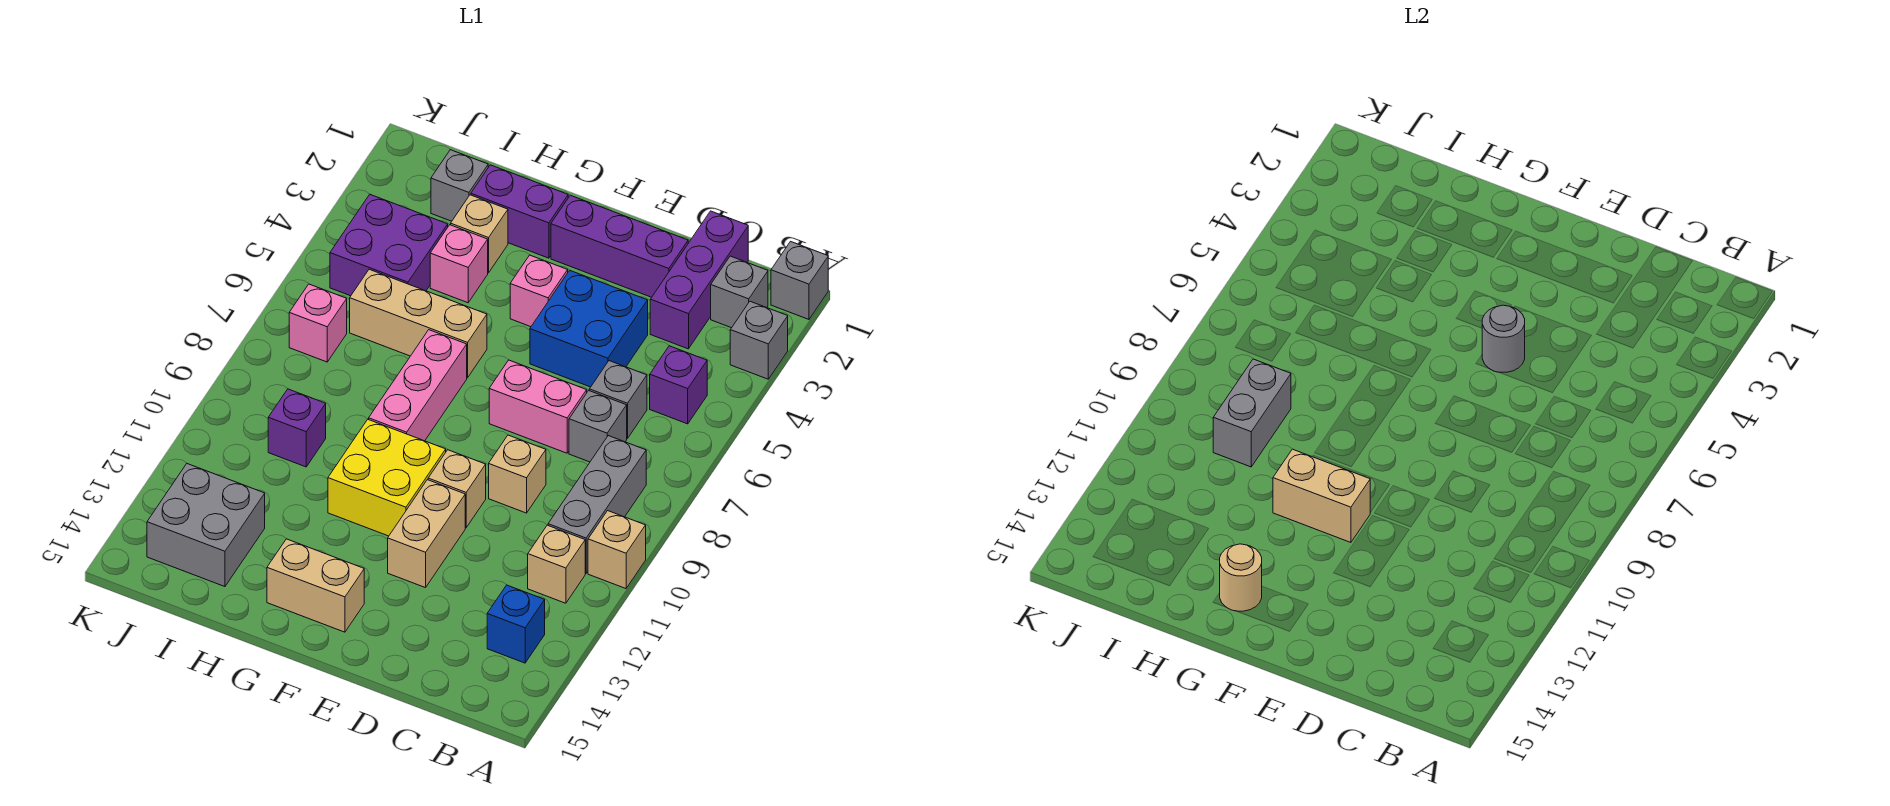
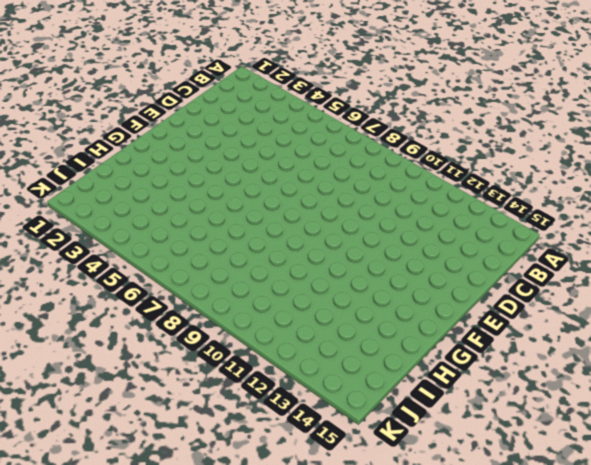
none -> grey 1x1 brick [771,242,828,319]
none -> grey 1x1 brick [730,301,788,379]
none -> tan 1x1 brick [588,511,646,589]
none -> grey 1x1 brick [711,256,768,328]

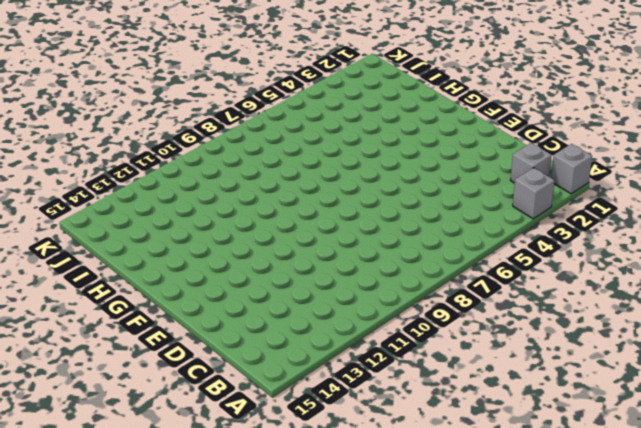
none -> tan 1x1 brick [588,511,646,589]
none -> purple 1x1 brick [650,346,707,424]
none -> grey 1x3 brick [548,436,646,573]
none -> tan 1x1 brick [528,525,585,603]

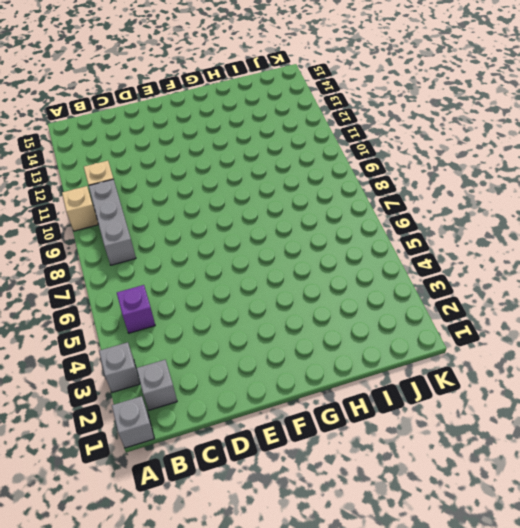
none -> blue 1x1 brick [487,585,545,663]
none -> purple 1x3 brick [650,211,748,349]
none -> grey 1x1 brick [589,361,647,439]
none -> grey 1x1 brick [569,390,627,462]

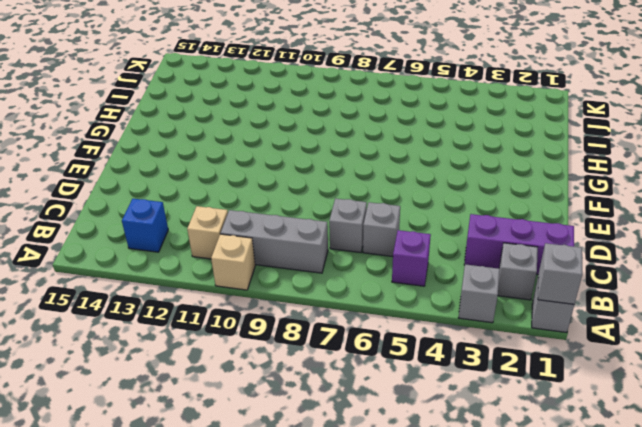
grey 1x1 brick [538,243,582,304] -> grey 1x1 brick moved to [431,150,488,221]
none -> purple 1x3 brick [551,195,688,297]
none -> blue 2x2 brick [530,270,648,387]
none -> pink 1x2 brick [489,360,587,453]
none -> tan 1x1 brick [489,435,546,513]

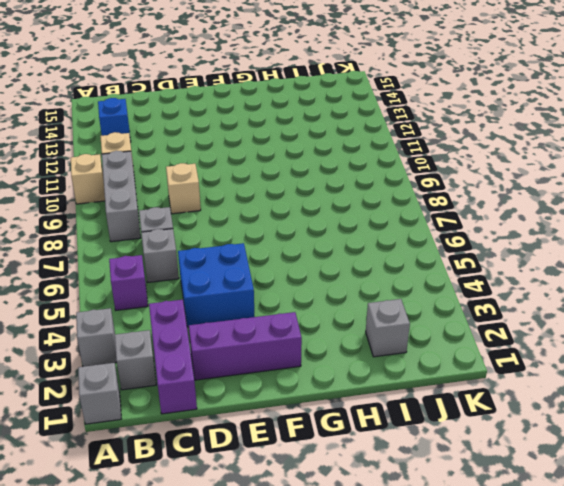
none -> pink 1x2 brick [489,360,587,453]
none -> tan 1x1 brick [428,450,486,528]
none -> tan 1x2 brick [388,480,465,588]
none -> pink 1x1 brick [510,255,568,327]

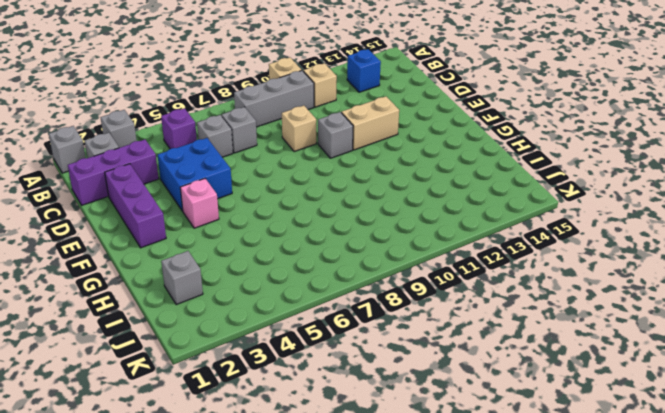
grey 1x1 brick [318,112,353,158] -> tan 1x1 brick [428,450,486,528]
none -> pink 1x2 brick [489,360,587,453]
none -> yellow 2x2 brick [328,419,446,536]
none -> tan 1x2 brick [267,539,364,632]
none -> purple 1x2 brick [471,165,568,258]

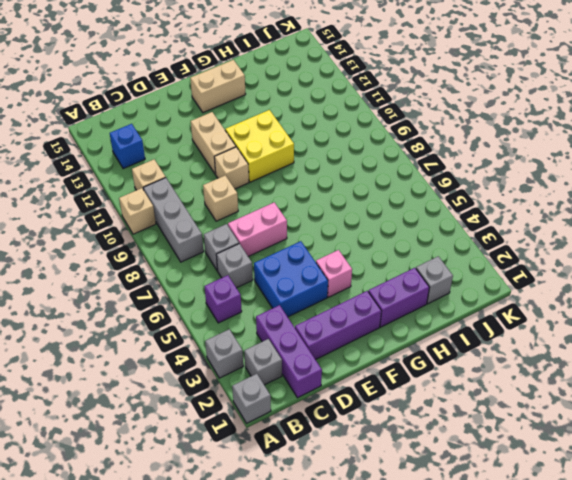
none -> tan 1x3 brick [350,269,487,378]
none -> pink 1x3 brick [369,330,467,441]
none -> tan 1x1 brick [451,195,508,273]
none -> pink 1x1 brick [430,225,488,303]

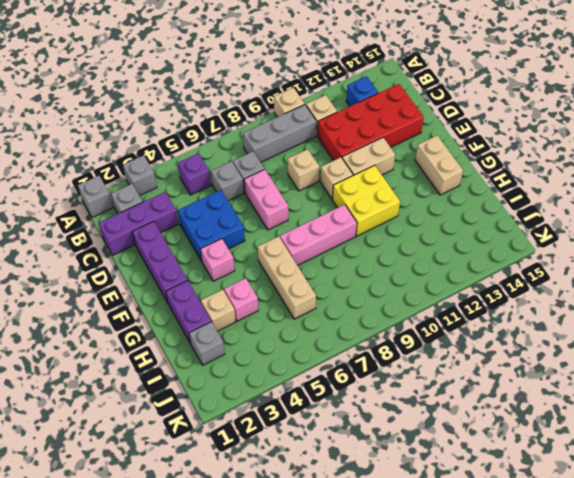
red 2x4 brick [318,84,424,161] -> none
none -> purple 2x2 brick [330,195,448,296]
none -> purple 1x1 brick [268,389,326,467]
none -> grey 2x2 brick [147,464,265,587]
none -> pink 1x1 brick [289,284,347,362]

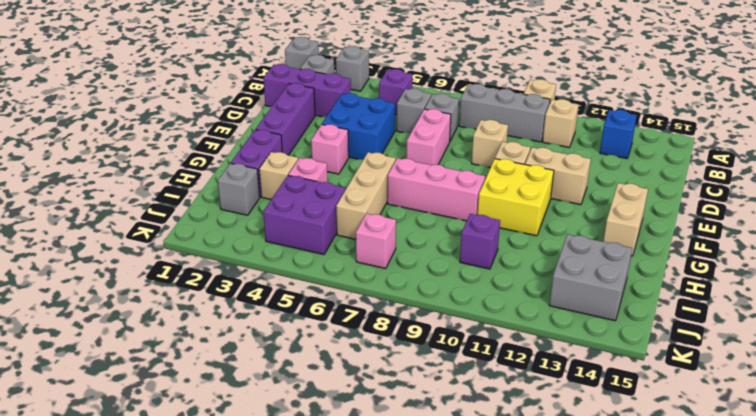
none -> grey 1x1 round brick [1482,305,1525,372]
none -> tan 1x2 brick [1273,449,1370,542]
none -> tan 1x1 round brick [1220,544,1262,611]
none -> grey 1x2 brick [1213,359,1291,467]

